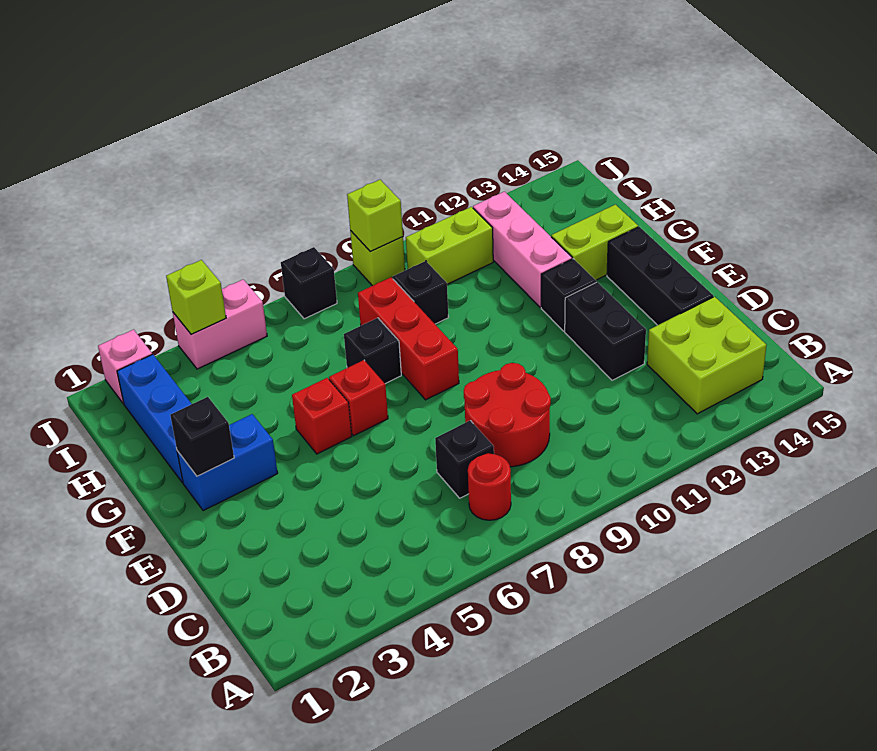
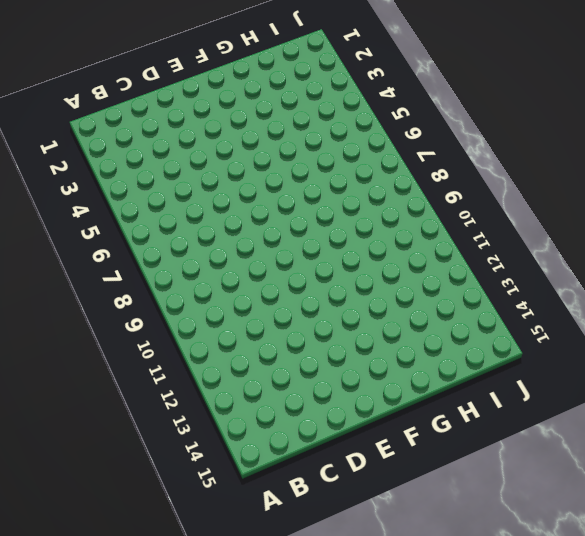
none -> red 1x1 round brick [468,453,511,520]
none -> lime 2x2 brick [647,297,766,414]
none -> black 1x1 brick [435,420,494,498]

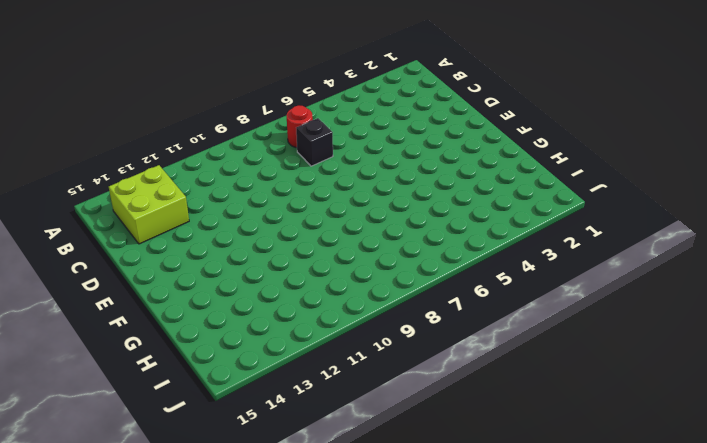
none -> red 2x2 round brick [464,363,551,467]
none -> black 1x2 brick [565,282,646,380]
none -> black 1x3 brick [607,227,713,325]

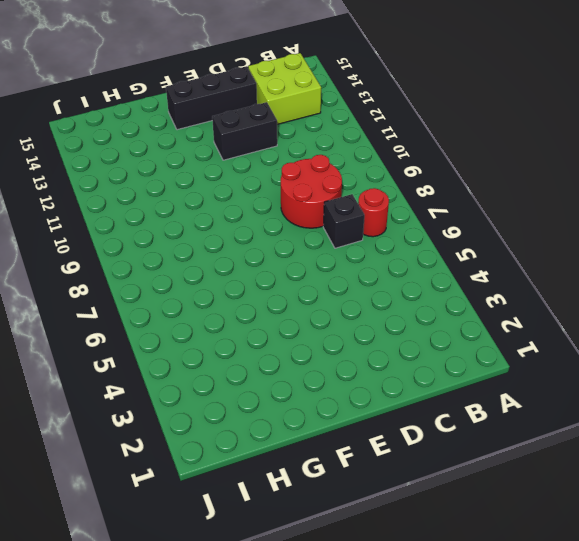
none -> blue 1x2 brick [177,414,278,511]
none -> red 1x1 brick [292,378,352,454]
none -> red 1x1 brick [329,360,388,436]

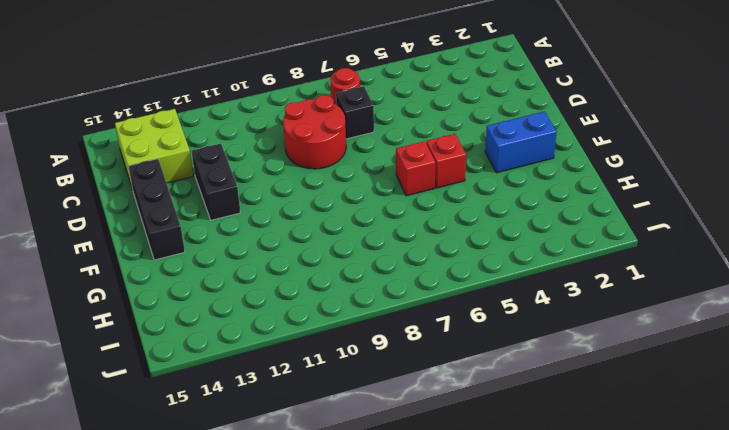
none -> red 1x3 brick [358,277,459,400]
none -> black 1x1 brick [541,259,596,331]
none -> blue 1x3 brick [117,354,191,483]

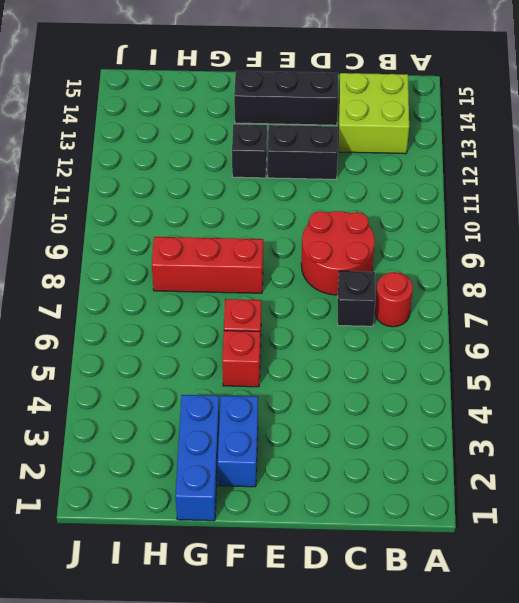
blue 1x3 brick [175,395,220,521] -> blue 1x3 brick turned to [117,354,191,483]
none -> black 1x1 brick [344,318,401,384]
none -> pink 1x3 brick [473,192,572,308]
none -> lime 1x2 brick [551,205,638,280]

